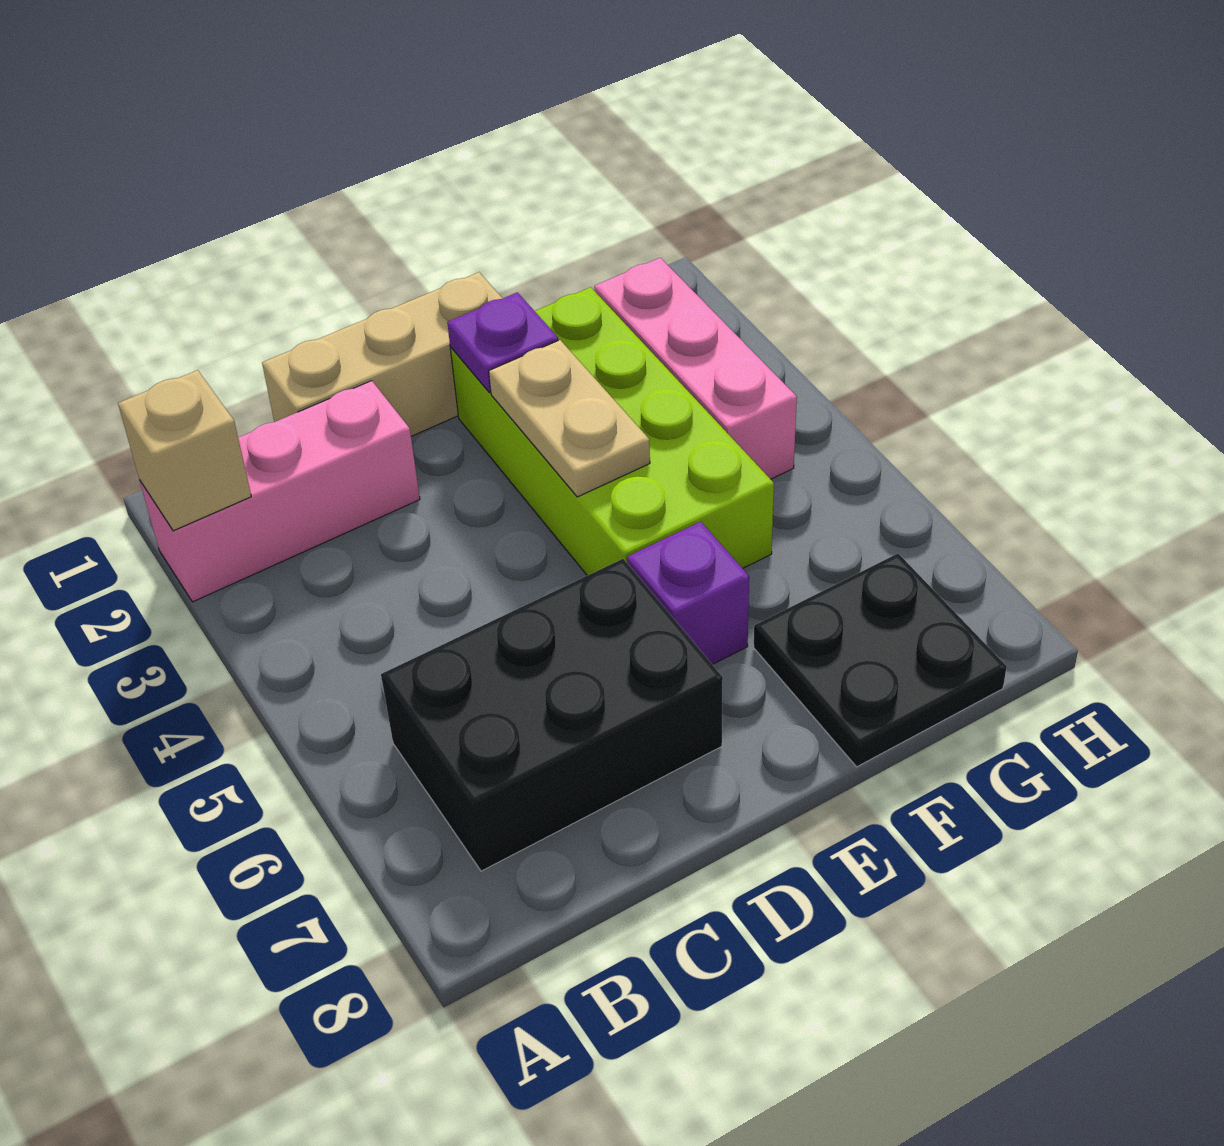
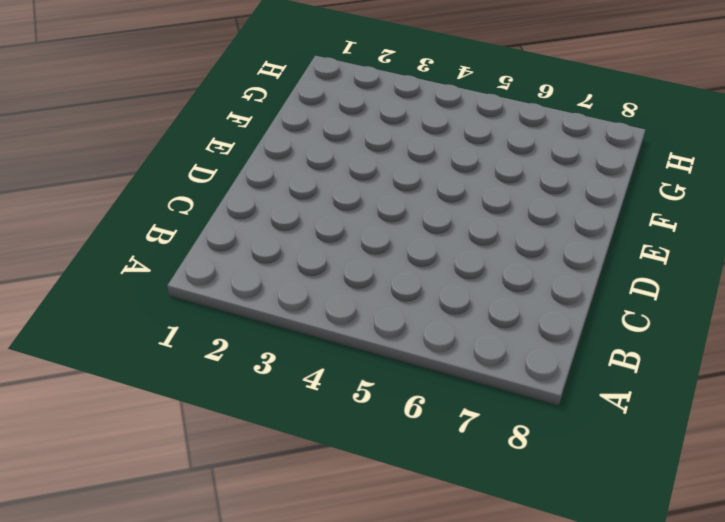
none -> pink 1x3 brick [140,381,420,602]
none -> black 2x3 brick [381,559,723,871]

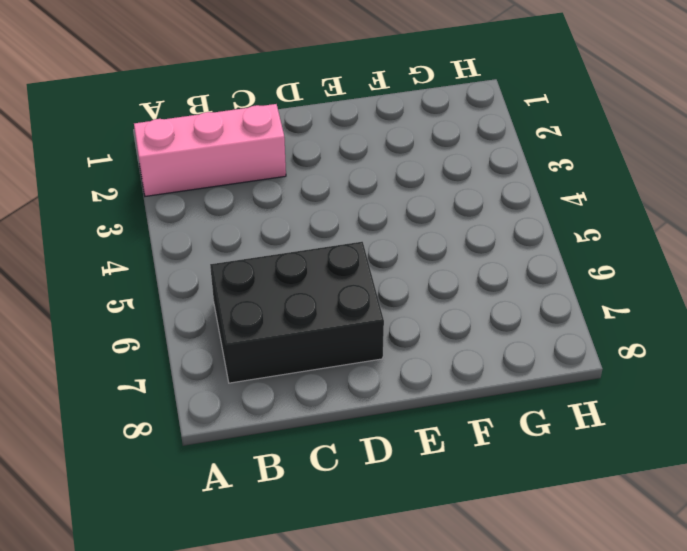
none -> tan 1x3 brick [262,272,503,436]
none -> lime 2x4 brick [450,287,774,576]

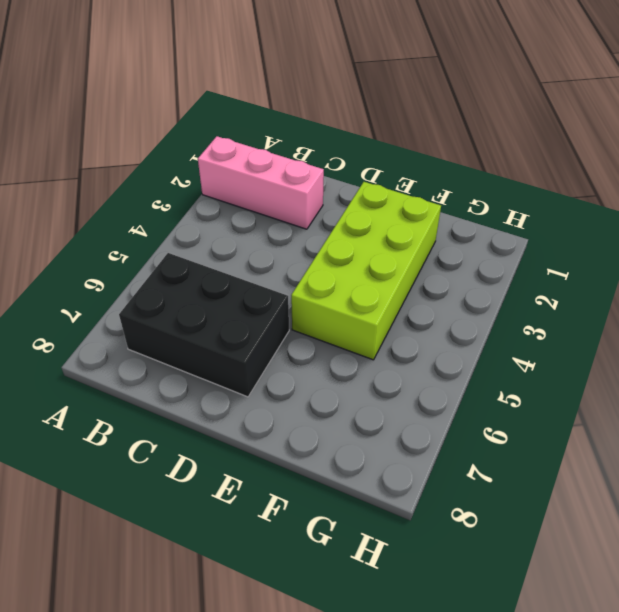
none -> tan 1x3 brick [262,272,503,436]
none -> purple 1x1 brick [627,522,749,664]

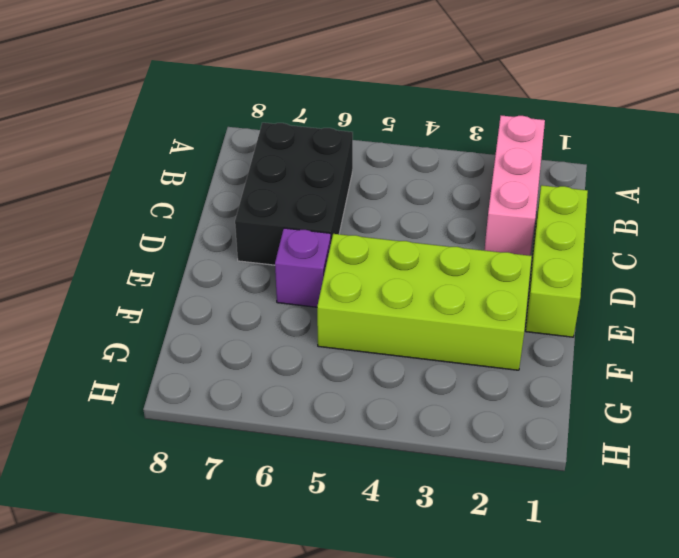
lime 1x3 brick [525,185,588,337] -> tan 1x3 brick [262,272,503,436]
none -> black 2x2 plate [754,554,1007,767]
none -> pink 1x3 brick [594,258,797,479]

